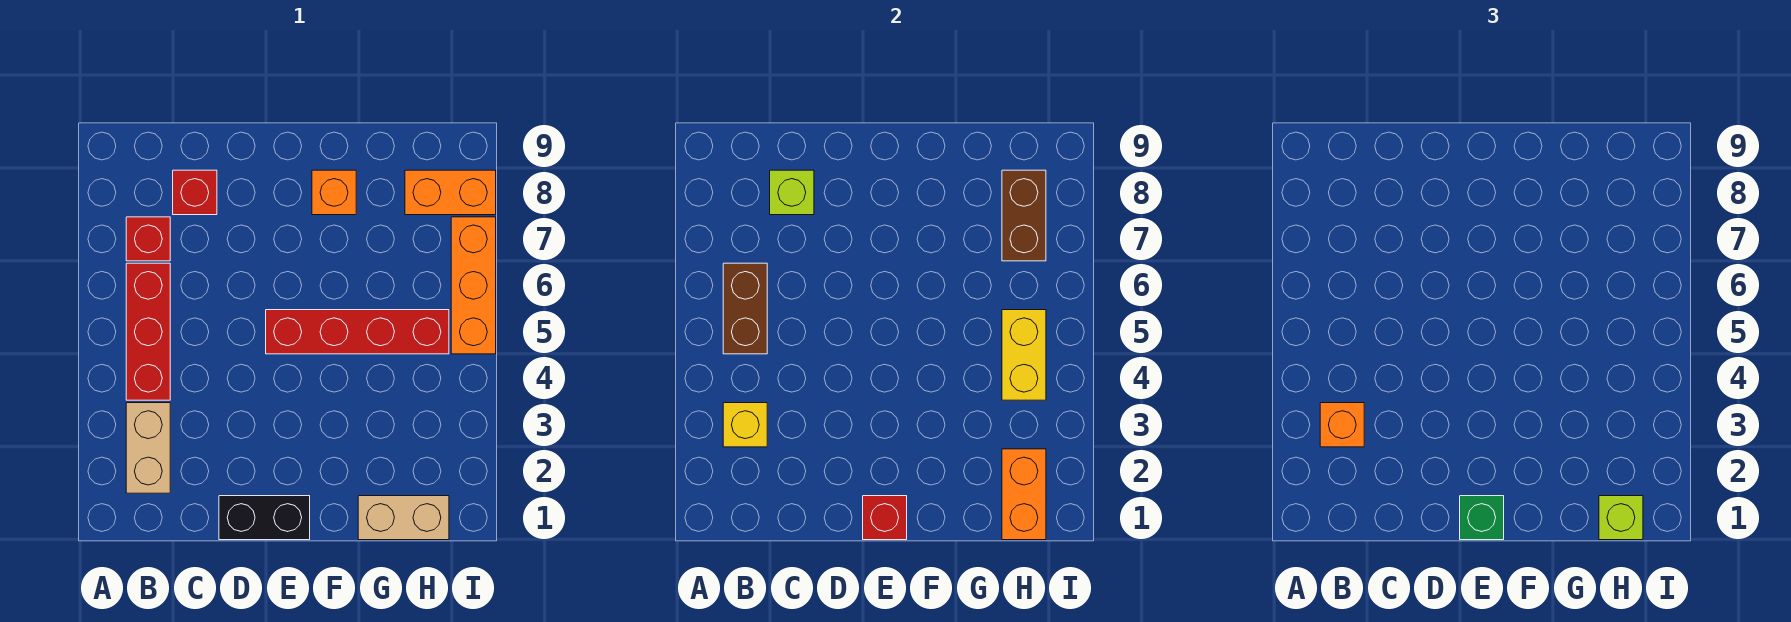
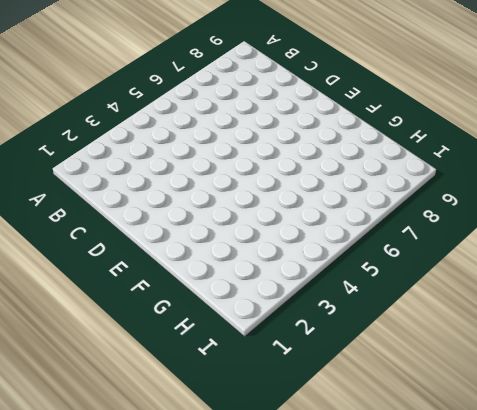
none -> tan 1x2 brick [126,403,170,493]
none -> red 1x3 brick [126,263,170,400]
none -> red 1x1 brick [126,217,170,261]

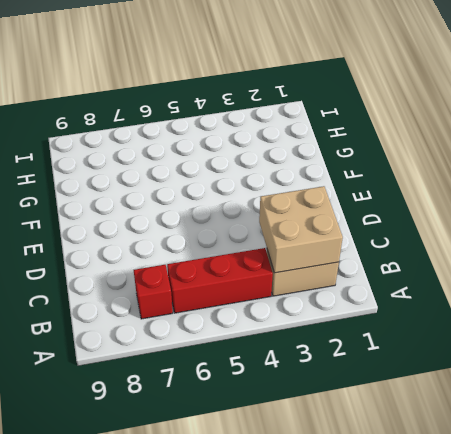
tan 2x2 brick [259,186,343,273] -> yellow 1x1 brick [723,403,767,447]
none -> red 1x1 brick [173,170,217,215]
none -> black 1x2 brick [219,496,310,540]
none -> red 1x4 brick [266,310,449,354]

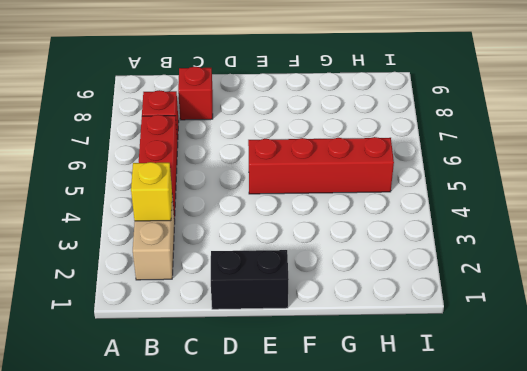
none -> orange 1x1 brick [312,170,356,215]
none -> tan 1x2 brick [358,496,449,540]
none -> orange 1x2 brick [405,170,496,215]

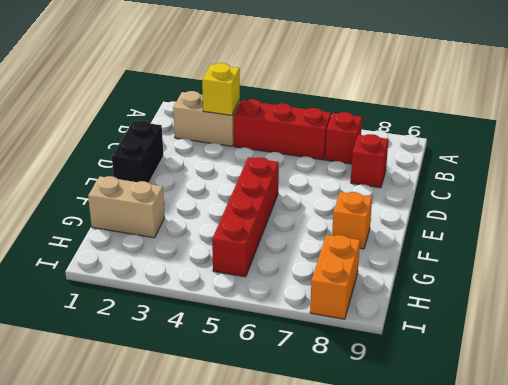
tan 1x2 brick [88,176,165,238] -> tan 1x2 brick turned to [358,496,449,540]
none -> orange 1x3 brick [451,217,496,354]
none -> brown 1x2 brick [723,263,767,354]
none -> lime 1x1 brick [770,170,814,215]

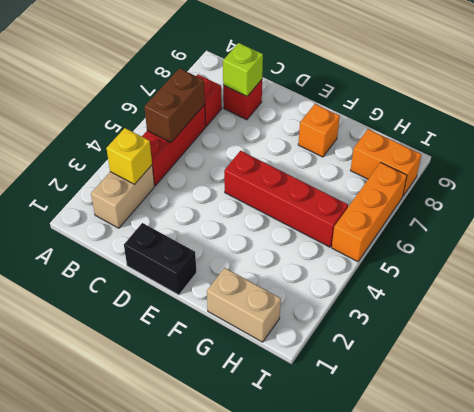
none -> red 1x1 brick [863,496,907,540]
none -> orange 1x2 brick [1002,449,1046,540]
none -> yellow 1x2 brick [1002,310,1046,400]

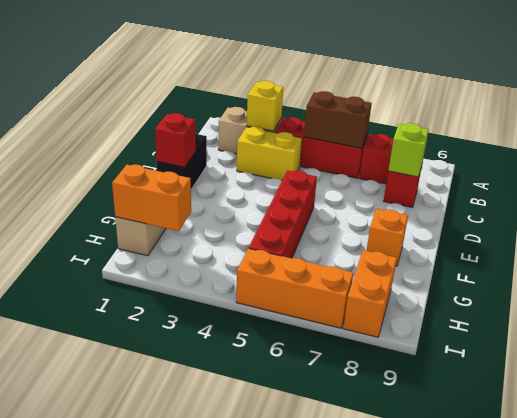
yellow 1x2 brick [237,127,302,180] -> yellow 1x2 brick moved to [1002,310,1046,400]
none -> brown 1x2 brick [1002,170,1046,261]
none -> orange 1x1 brick [1320,403,1364,447]
none -> green 1x1 brick [1460,496,1504,540]

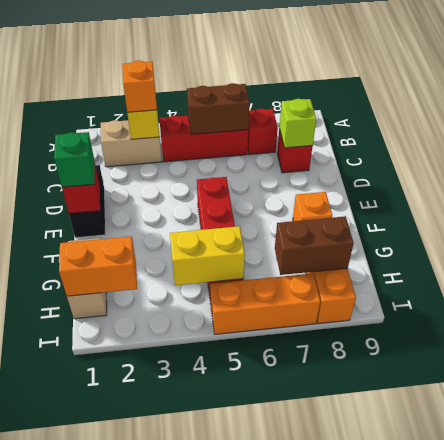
none -> lime 1x1 brick [1599,496,1643,540]

